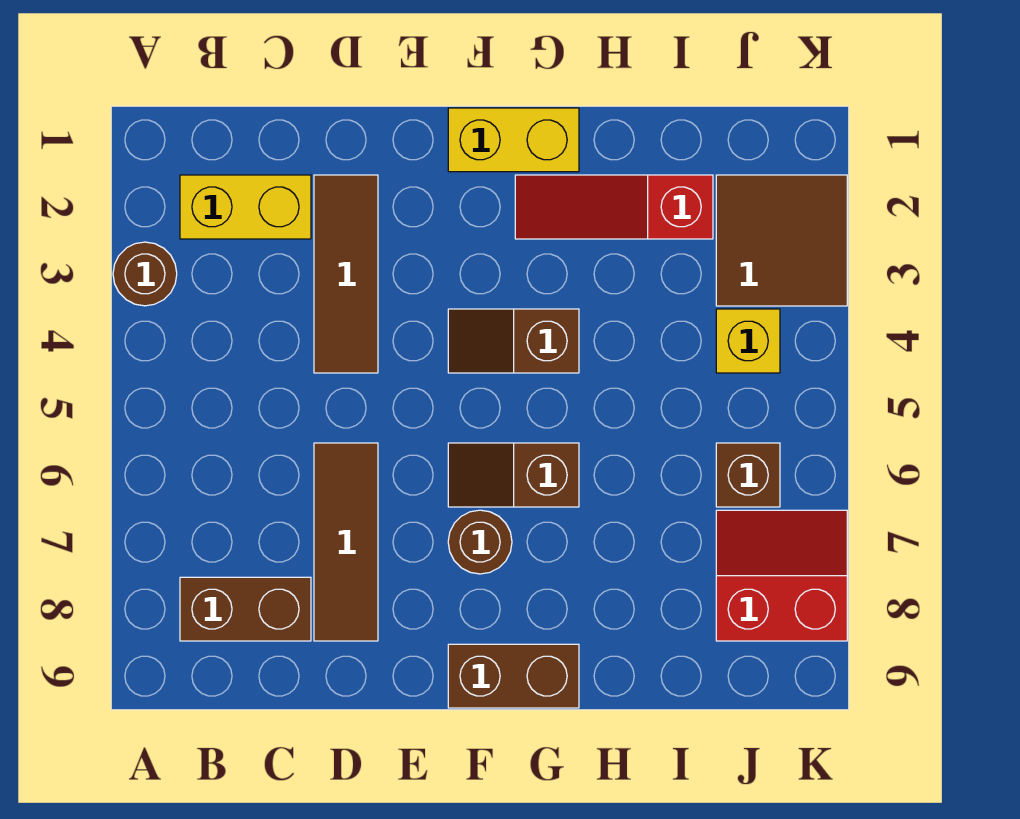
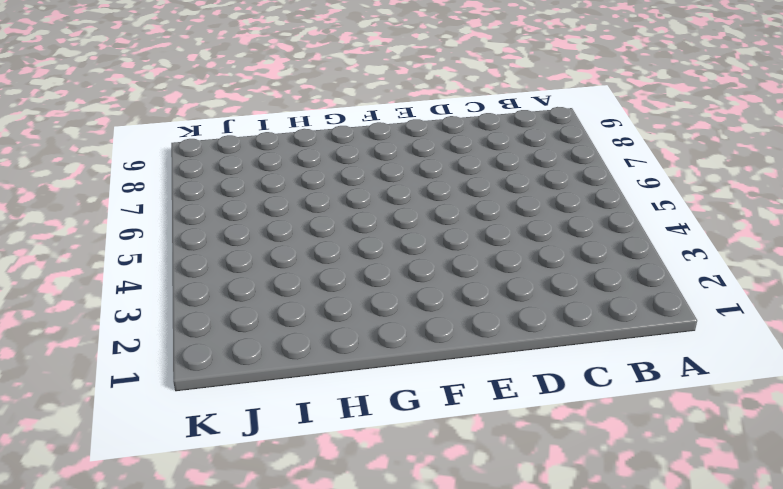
none -> brown 1x1 round brick [113,242,177,306]
none -> yellow 1x2 brick [180,175,311,239]
none -> brown 1x2 brick [180,577,311,641]

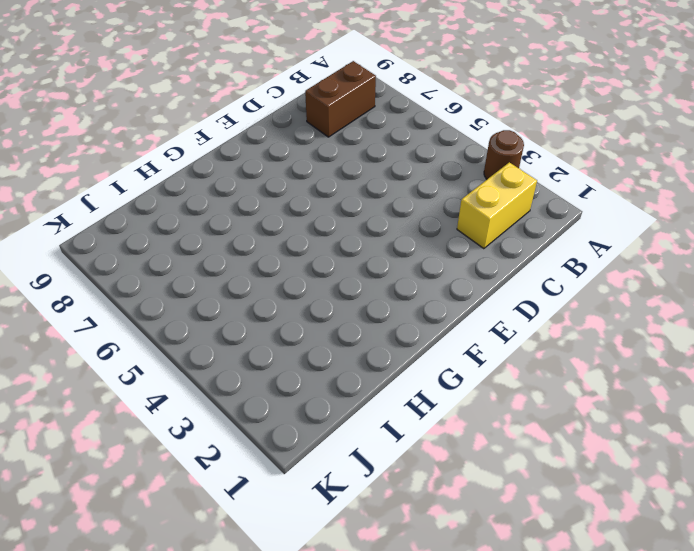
none -> brown 1x3 tile [314,175,378,373]
none -> brown 1x3 tile [314,443,378,641]
none -> yellow 1x2 brick [448,108,579,172]

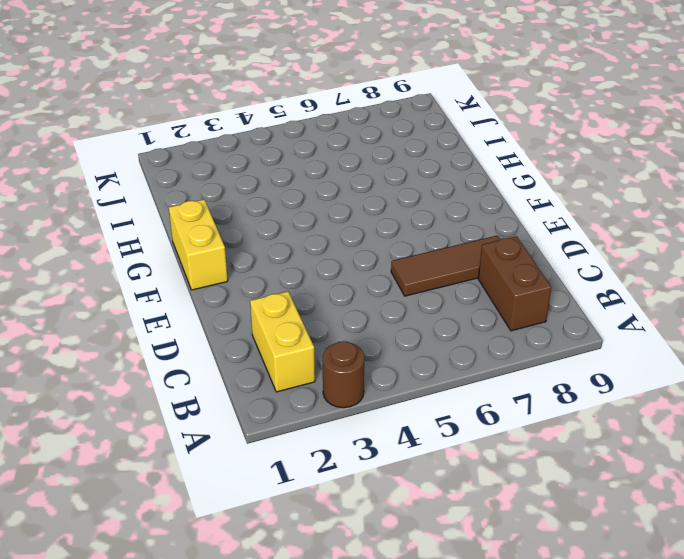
none -> brown 1x3 tile [314,175,378,373]
none -> brown 1x2 slope [448,309,579,373]
none -> brown 1x2 slope [448,443,579,507]

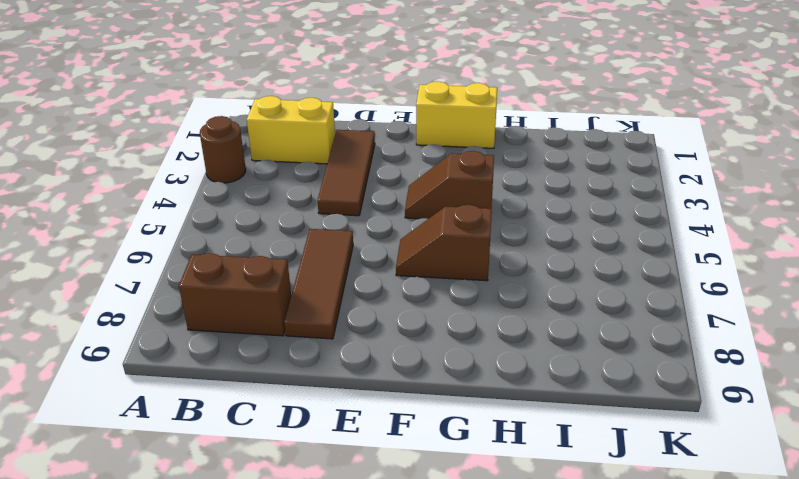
none -> brown 1x1 round brick [448,510,512,574]
none -> brown 1x2 brick [448,644,579,708]
none -> red 1x3 slope [515,175,713,239]

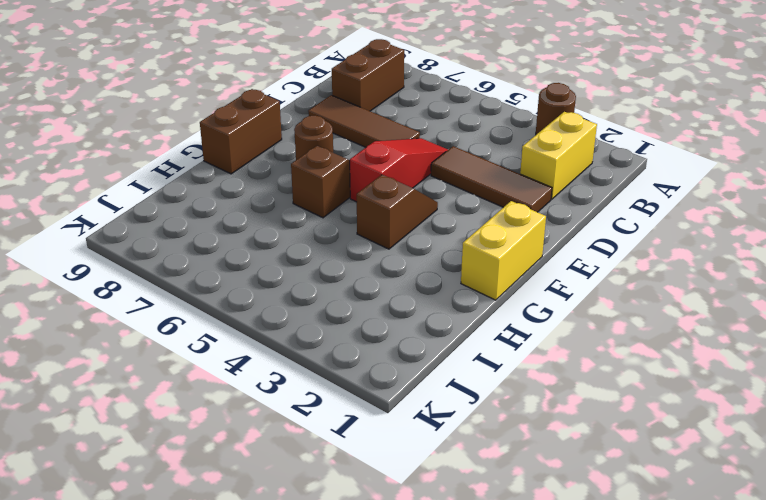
red 1x3 slope [350,138,448,202] -> red 1x3 slope moved to [515,175,713,239]
none -> brown 2x2 tile [716,175,847,306]
none -> yellow 1x1 brick [716,309,780,373]
none -> brown 1x1 brick [716,443,780,507]

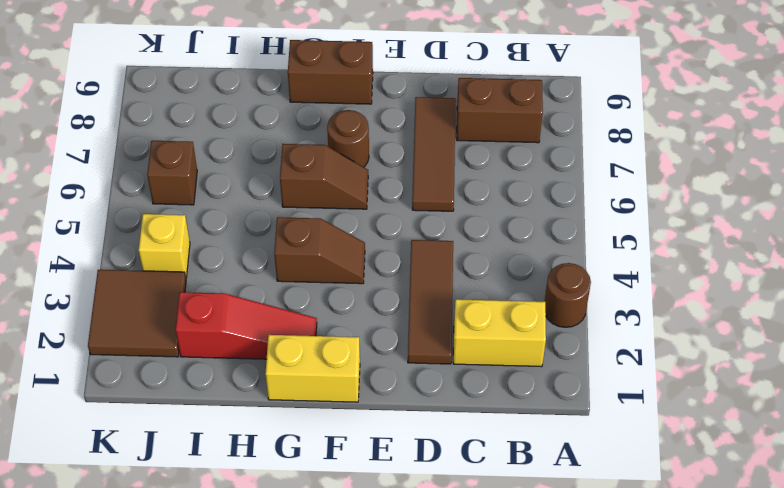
none -> red 2x2 slope [716,510,847,641]

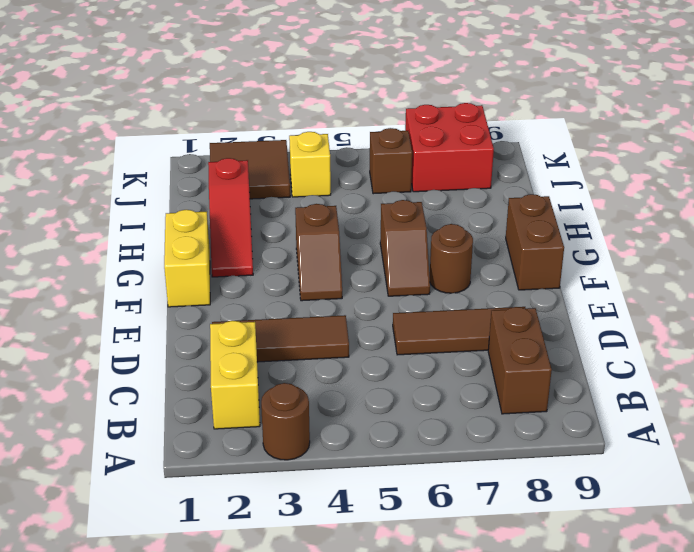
red 2x2 brick [405,103,494,192] -> red 2x2 slope [716,510,847,641]

